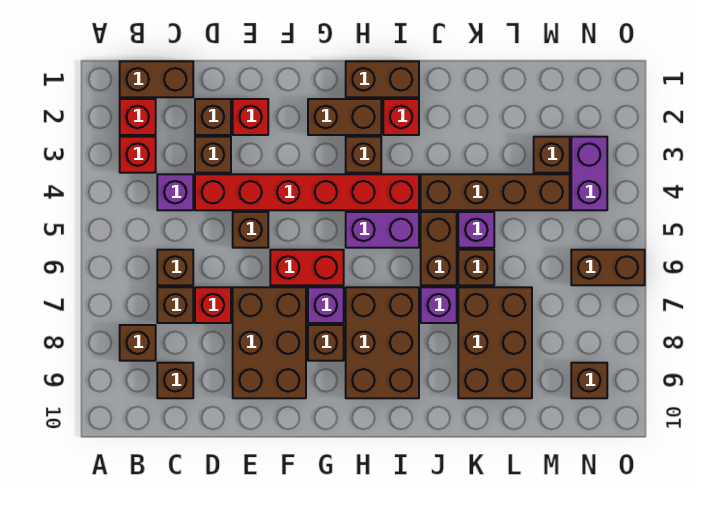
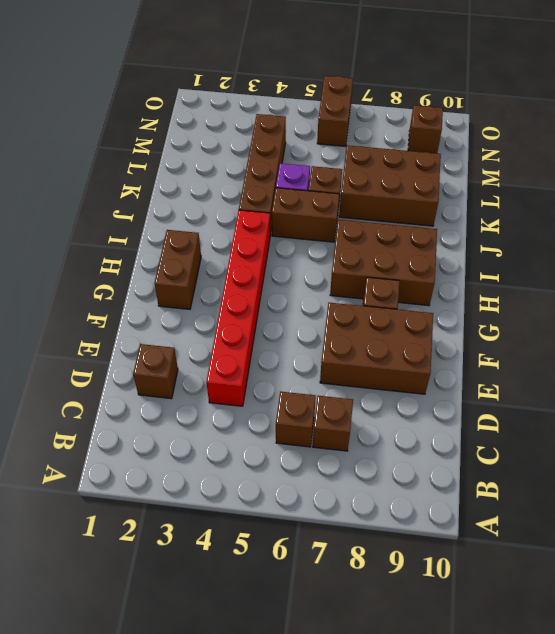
none -> brown 1x2 brick [120,61,193,97]
none -> red 1x1 brick [120,99,156,135]
none -> red 1x1 brick [120,137,156,173]
none -> brown 1x1 brick [120,325,156,361]

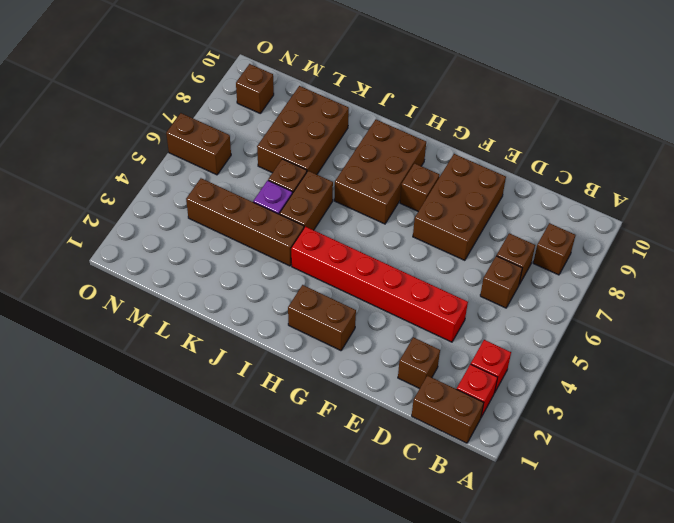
none -> purple 1x1 brick [157,174,193,210]
none -> brown 1x1 brick [157,363,193,398]
none -> brown 1x1 brick [195,137,231,173]
none -> red 1x1 brick [195,287,231,323]

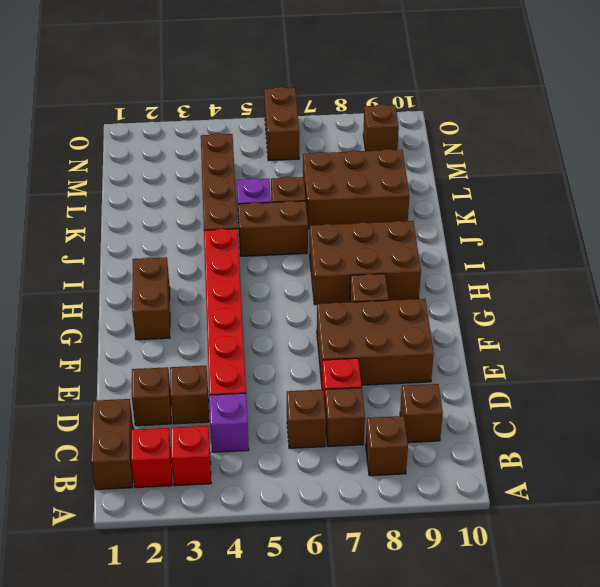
none -> red 1x1 brick [233,99,268,135]
none -> brown 1x1 brick [233,212,268,248]
none -> red 1x2 brick [270,250,344,285]
none -> purple 1x1 brick [308,287,344,323]

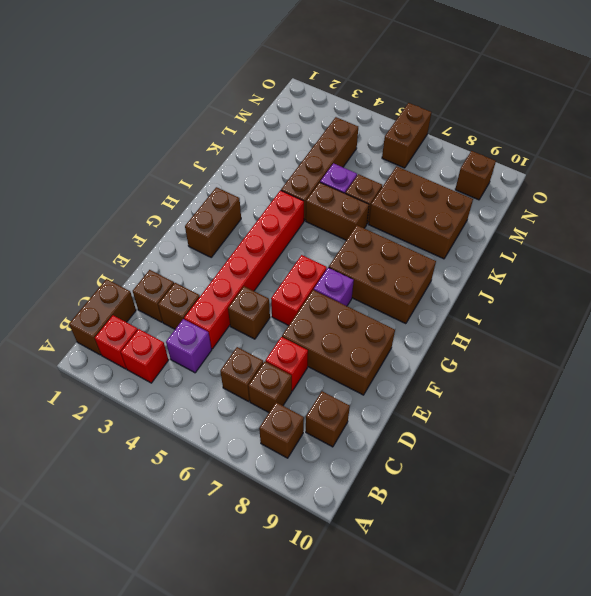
none -> red 1x1 brick [233,99,268,135]
none -> brown 1x1 brick [308,325,344,361]
none -> brown 1x2 brick [346,61,419,97]
none -> brown 1x1 brick [346,137,381,173]

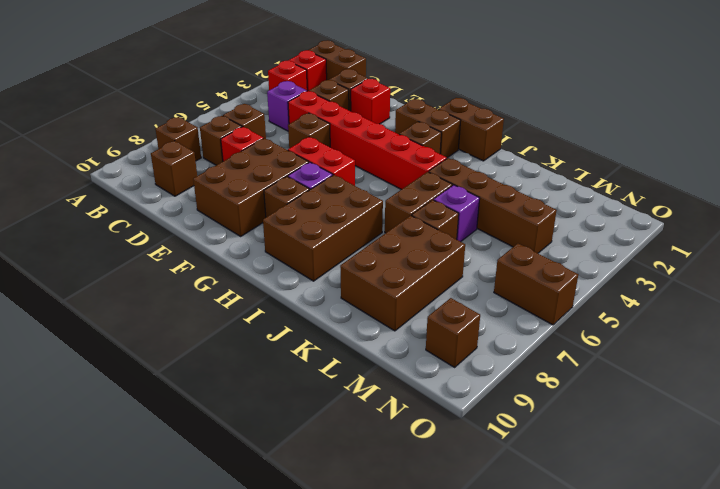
none -> purple 1x2 brick [346,212,419,248]
none -> red 1x1 brick [383,99,419,135]
none -> purple 1x1 brick [421,287,457,323]
none -> brown 1x1 brick [534,137,570,173]

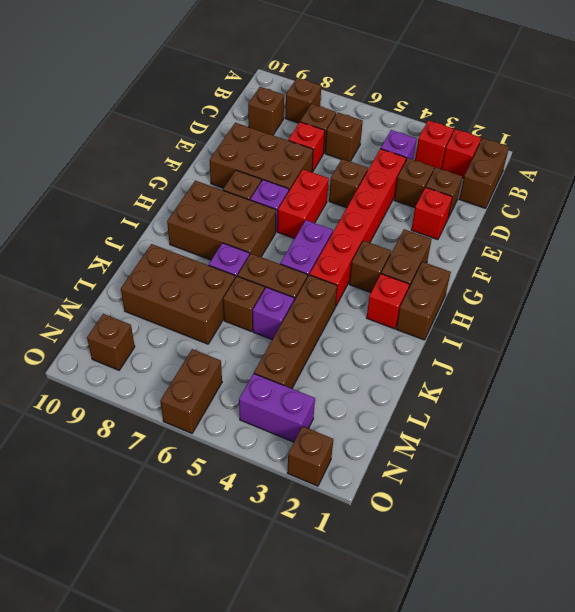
brown 1x1 brick [288,426,333,486] -> brown 1x1 brick moved to [534,137,570,173]

